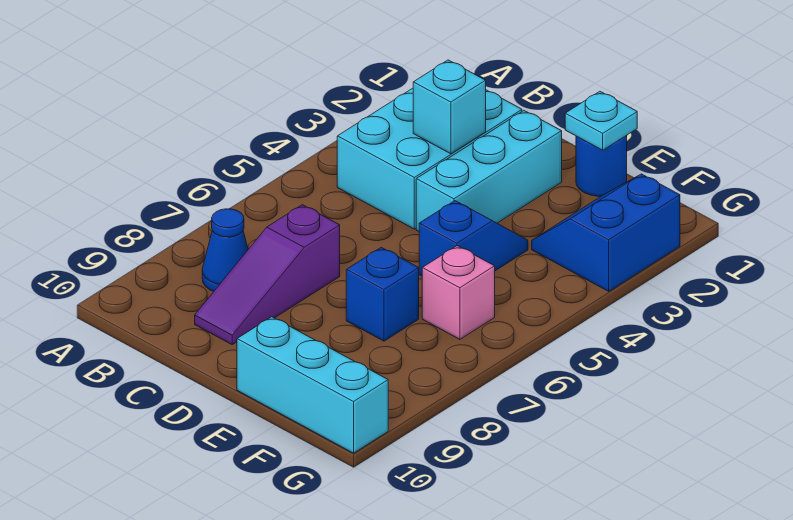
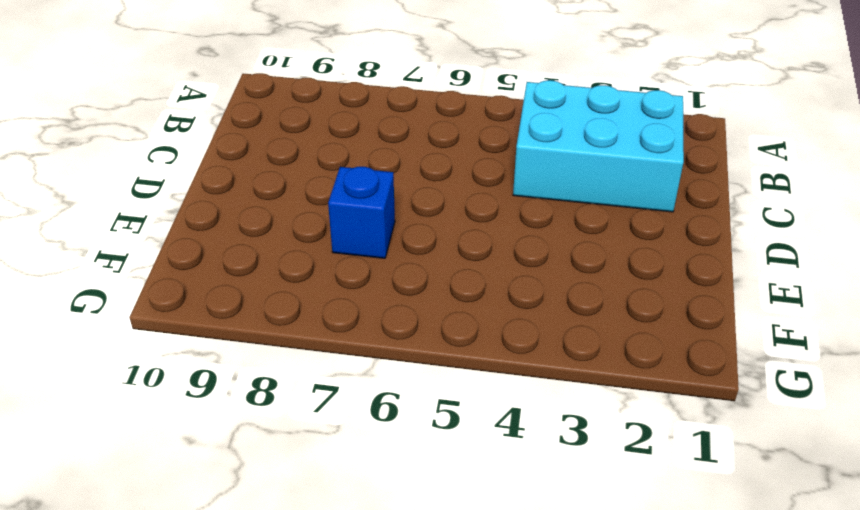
none -> blue 1x1 cone [202,209,248,291]
none -> purple 1x3 slope [195,205,340,344]
none -> cyan 1x3 brick [416,111,562,231]

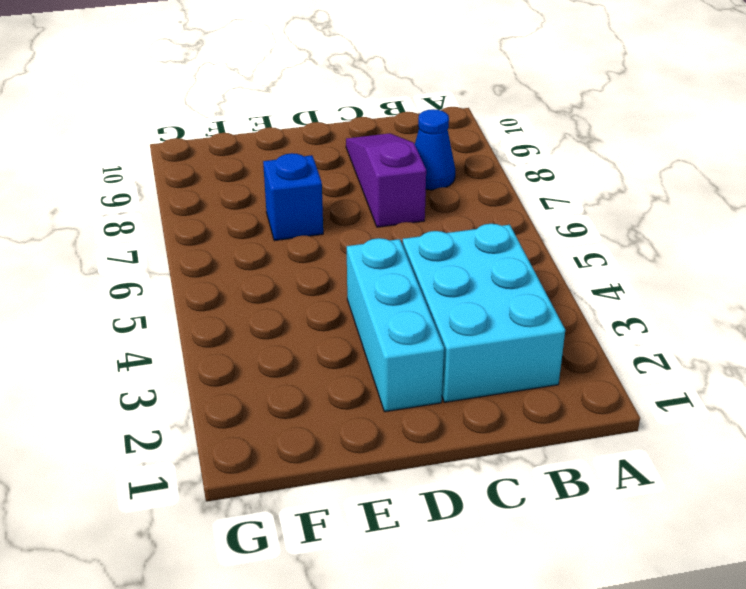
none -> blue 1x1 round brick [576,136,627,196]
none -> blue 1x2 slope [419,201,528,276]
none -> cyan 1x3 brick [237,317,388,453]

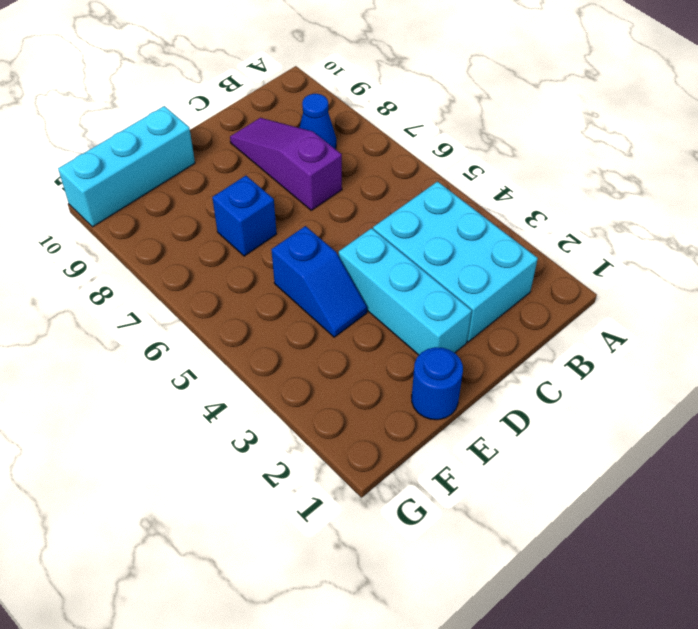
none -> blue 2x2 slope [532,174,680,291]
none -> pink 1x1 brick [422,246,495,339]
none -> cyan 1x1 brick [413,60,486,154]

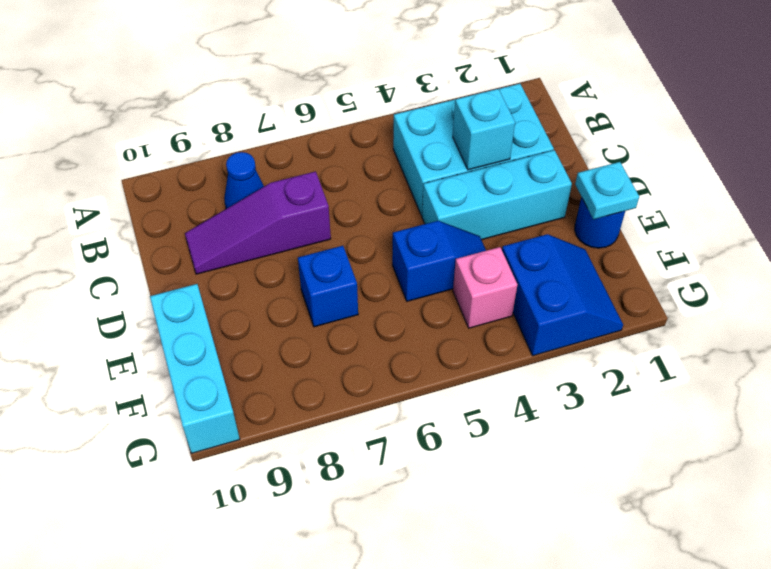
blue 2x2 slope [502,234,623,356] -> blue 2x2 slope turned to [532,174,680,291]
pink 1x1 brick [453,247,517,328] -> pink 1x1 brick moved to [422,246,495,339]

